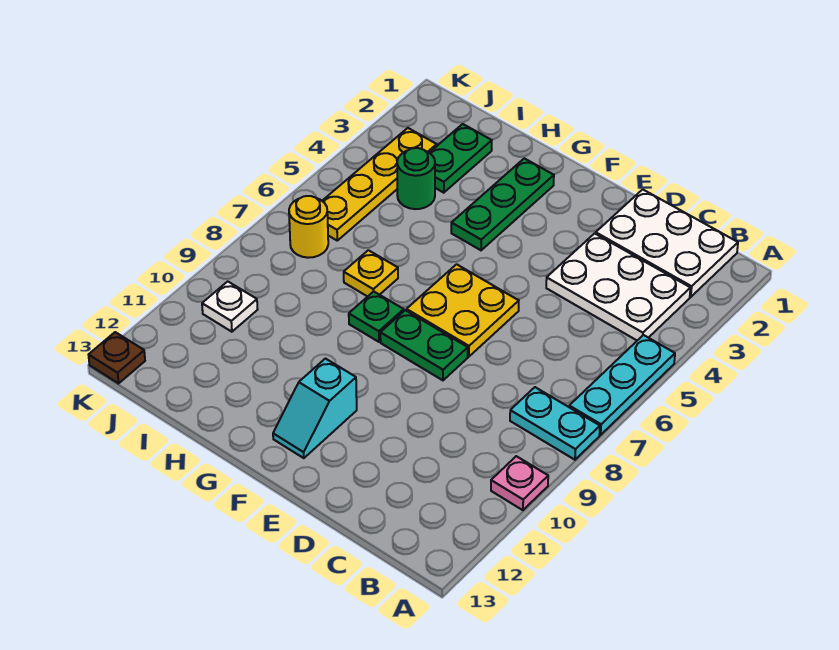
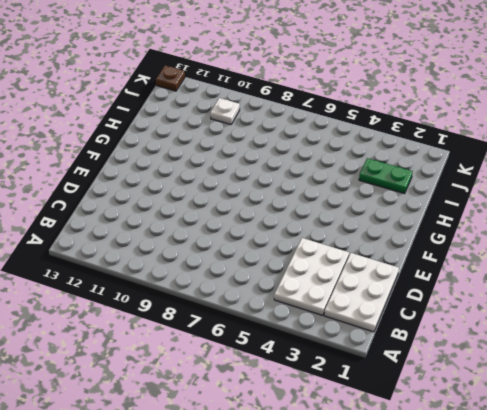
none -> cyan 1x3 plate [569,335,675,435]
none -> cyan 1x2 plate [510,387,600,460]
none -> pink 1x1 plate [491,456,548,510]

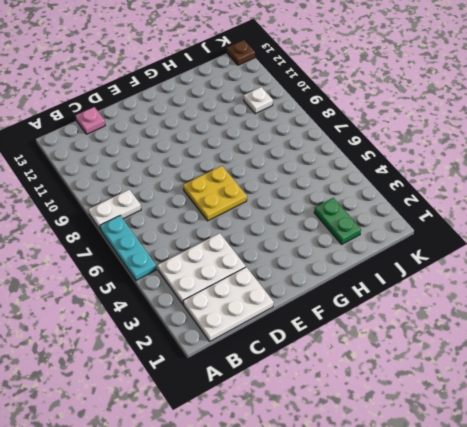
white 1x2 plate [89,190,141,230] -> cyan 1x2 plate [510,387,600,460]
pink 1x1 plate [76,107,105,134] -> pink 1x1 plate moved to [491,456,548,510]
none -> green 1x2 plate [380,310,468,380]
none -> cyan 1x2 slope [273,359,357,458]
none -> green 1x3 plate [451,158,554,250]

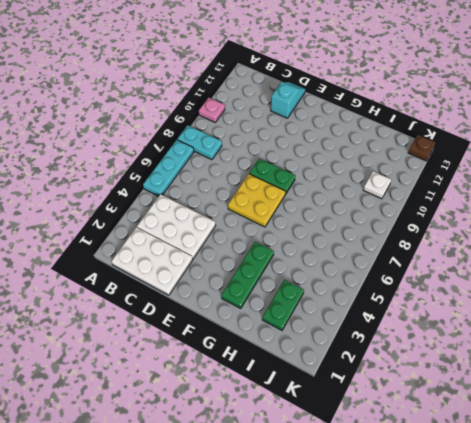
cyan 1x2 slope [271,82,306,118] -> cyan 1x2 slope moved to [273,359,357,458]
none -> green 1x1 plate [349,291,404,342]
none -> yellow 1x1 plate [344,250,398,297]
none -> green 1x1 round brick [397,148,435,209]

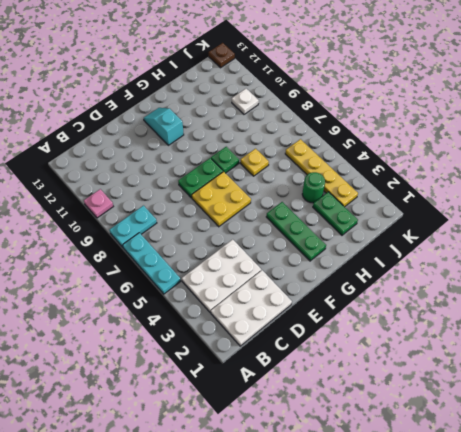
none -> yellow 1x1 round brick [289,196,328,258]

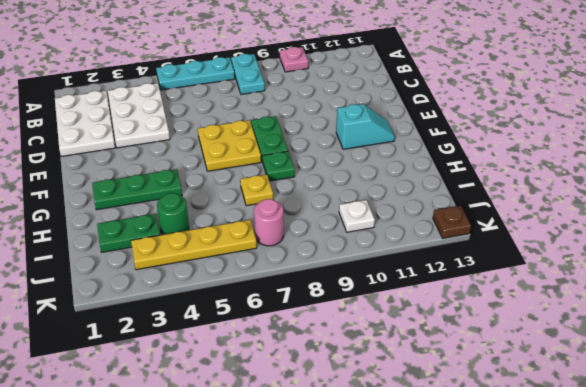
pink 1x1 round brick [254,199,284,246] -> yellow 1x1 round brick [289,196,328,258]

